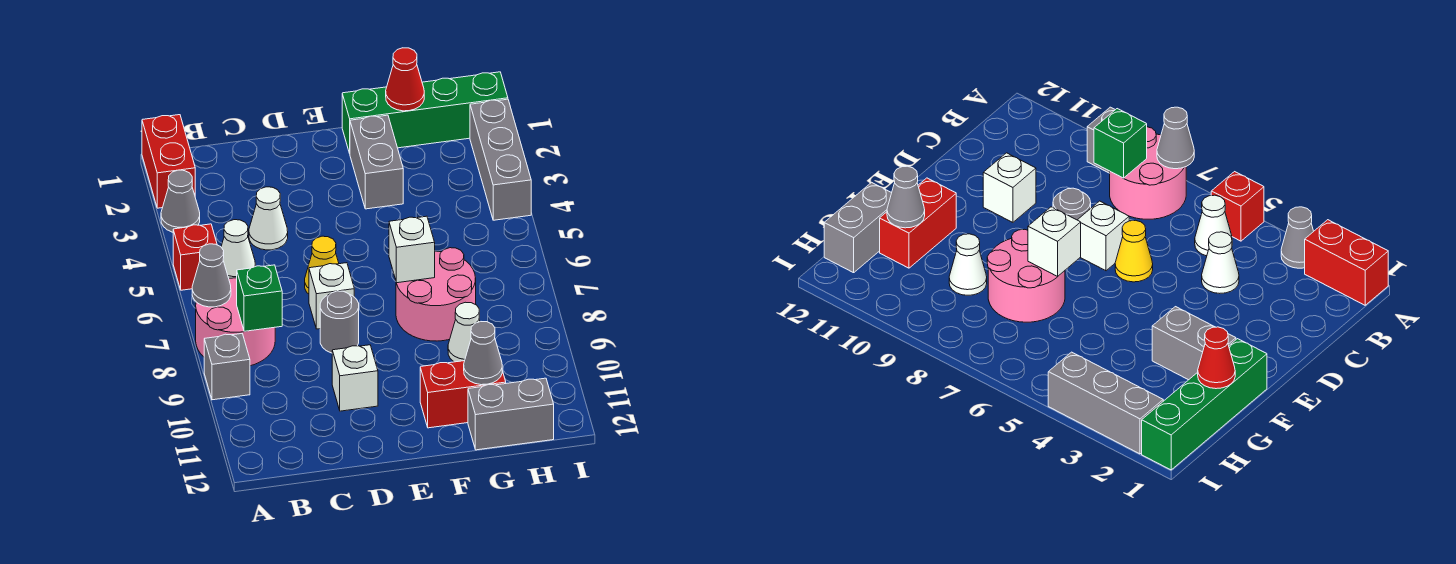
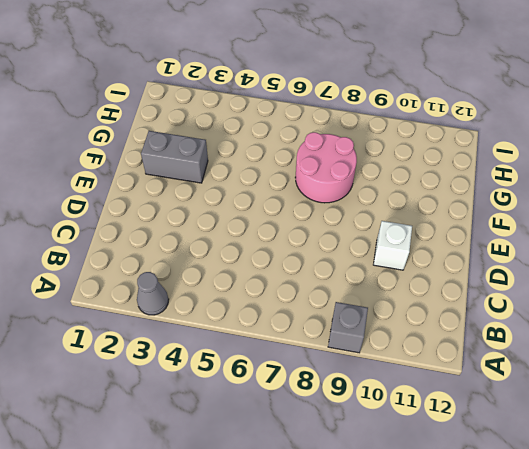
none -> red 1x2 brick [142,115,195,208]
none -> red 1x1 brick [173,224,217,290]
none -> pink 2x2 round brick [196,278,275,366]

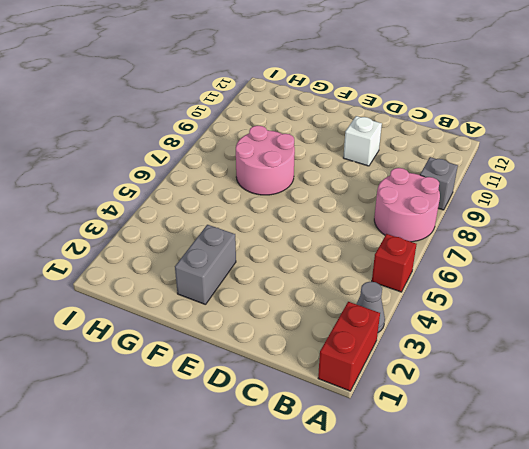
none -> white 1x1 cone [221,220,255,278]
none -> white 1x1 cone [249,187,288,250]
none -> yellow 1x1 cone [305,236,339,294]

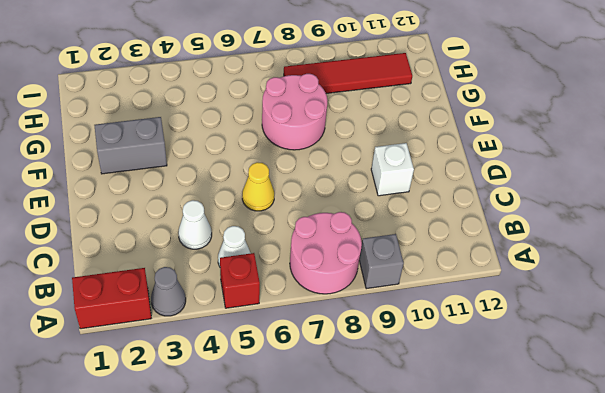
red 1x4 tile [284,53,412,93] -> none
none -> white 1x1 brick [309,263,354,329]
none -> grey 1x1 round brick [320,291,359,353]
none -> green 1x4 brick [342,72,508,153]

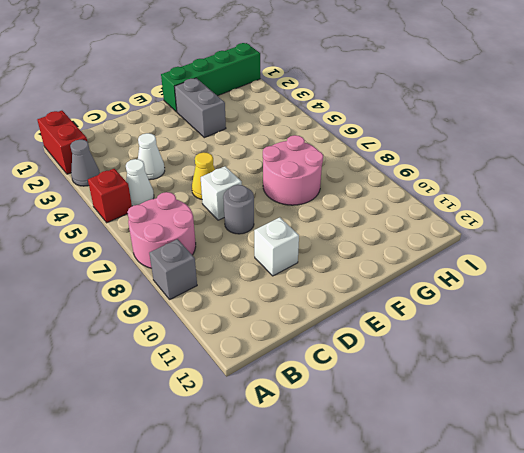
none -> red 1x2 brick [420,361,506,428]
none -> white 1x1 cone [448,302,480,362]
none -> grey 1x2 brick [468,378,554,450]

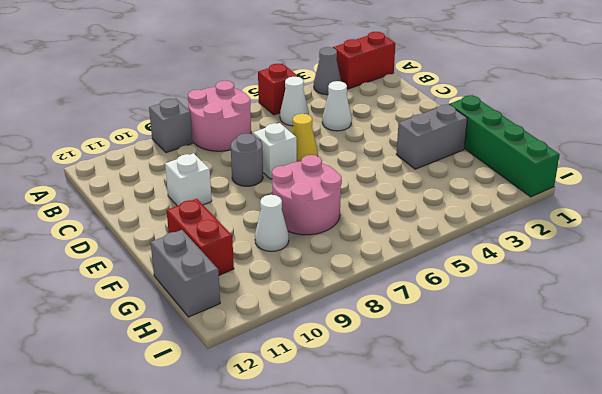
none -> grey 1x3 brick [470,99,531,220]
none -> grey 1x1 cone [192,244,231,307]
none -> green 1x1 brick [237,265,282,331]

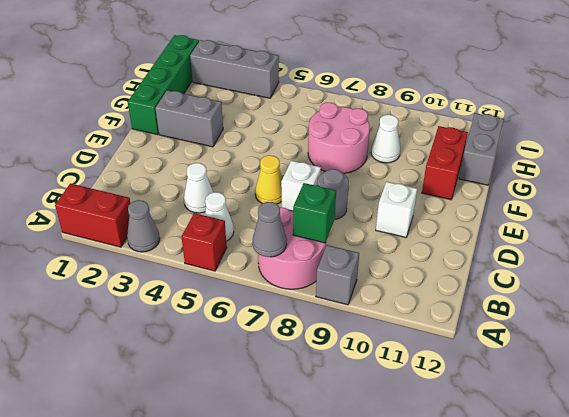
none -> white 1x1 brick [389,216,435,283]
none -> red 1x1 cone [386,48,424,111]
none -> grey 1x1 cone [464,322,502,385]

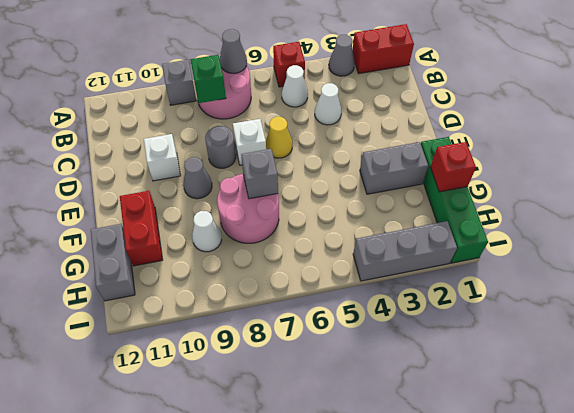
grey 1x1 cone [183,157,212,199] -> grey 1x1 cone moved to [464,322,502,385]
grey 1x1 brick [241,149,278,199] -> white 1x1 brick [389,216,435,283]
red 1x1 brick [430,142,476,192] -> red 1x1 cone [386,48,424,111]

